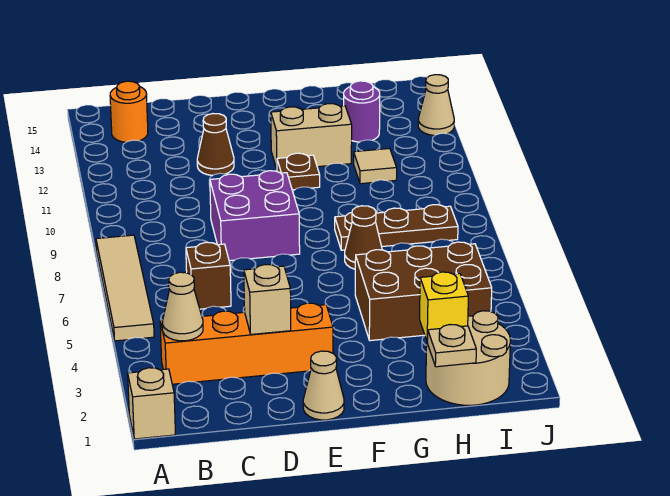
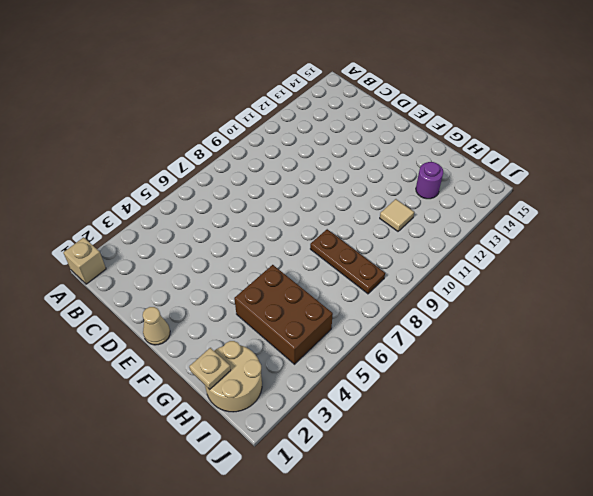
none -> tan 1x4 tile [96,235,154,341]
none -> orange 1x4 brick [160,303,333,384]
none -> orange 1x1 round brick [110,81,148,142]

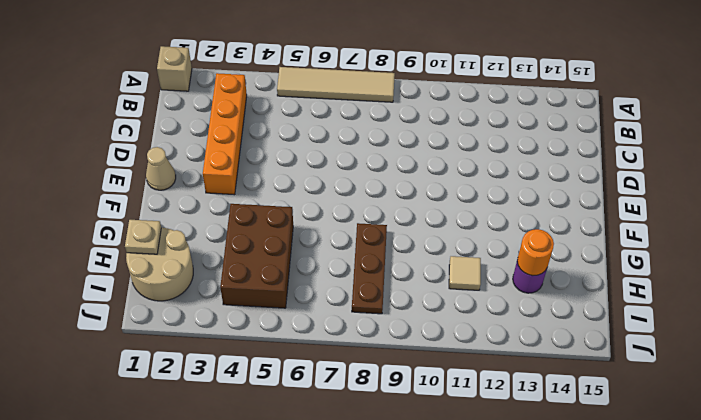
orange 1x1 round brick [517,229,554,276] -> orange 1x1 round brick moved to [110,81,148,142]
none -> brown 1x1 brick [186,242,231,309]
none -> purple 2x2 brick [210,171,300,261]
none -> brown 1x1 cone [197,114,234,176]

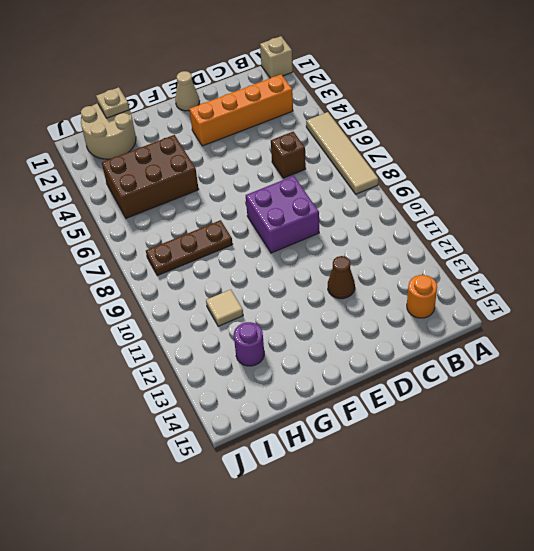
none -> brown 1x1 plate [277,153,320,190]
none -> tan 1x2 brick [271,104,352,169]
none -> brown 1x1 cone [345,206,382,269]

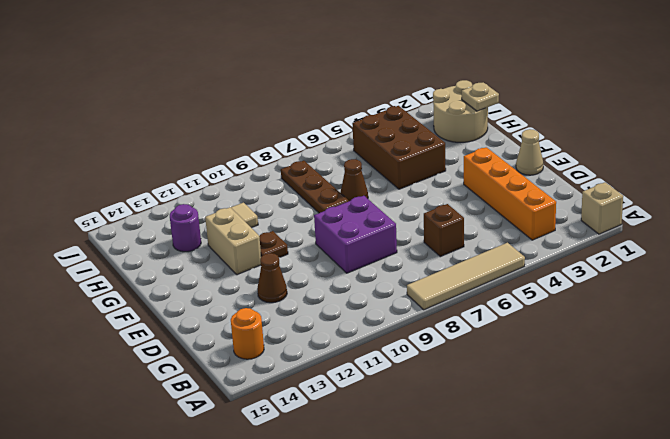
none -> tan 1x1 cone [418,75,454,136]
none -> tan 1x1 cone [162,272,203,341]
none -> tan 1x1 brick [244,265,291,334]

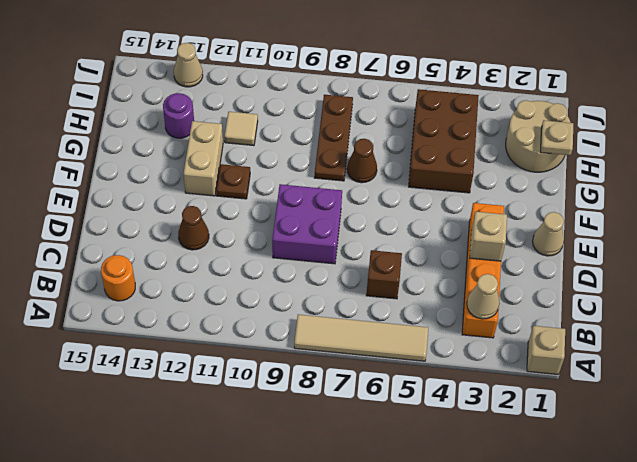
none -> yellow 1x1 brick [419,272,468,342]

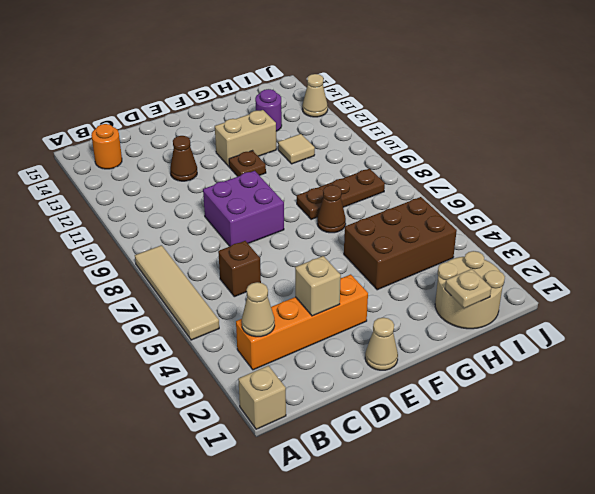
none -> yellow 1x1 brick [419,272,468,342]

